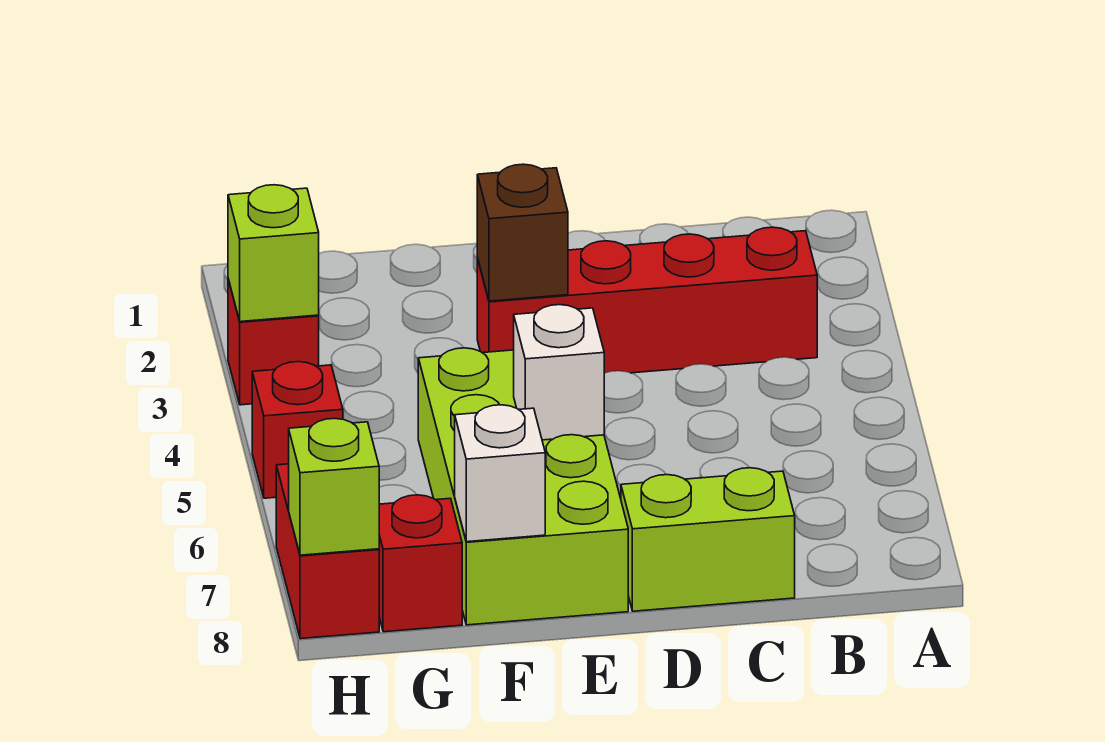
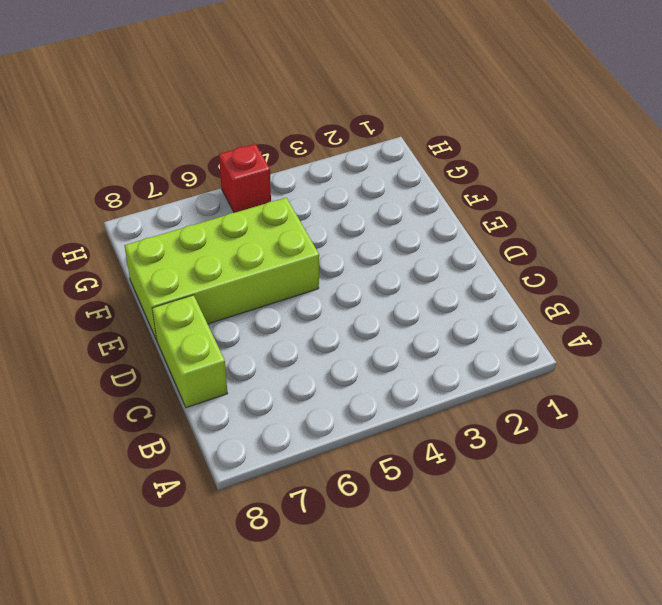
none -> red 1x4 brick [477,227,817,373]
none -> red 1x1 brick [379,495,462,632]
none -> red 1x1 brick [228,279,319,405]

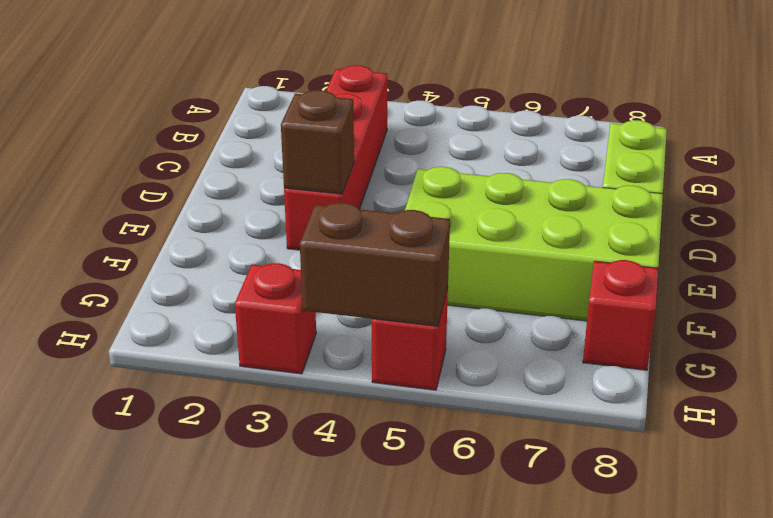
brown 1x2 brick [300,203,450,326] -> none
none -> red 1x2 brick [276,464,379,639]
none -> white 1x1 brick [514,305,604,440]
none -> white 1x1 brick [455,405,545,542]

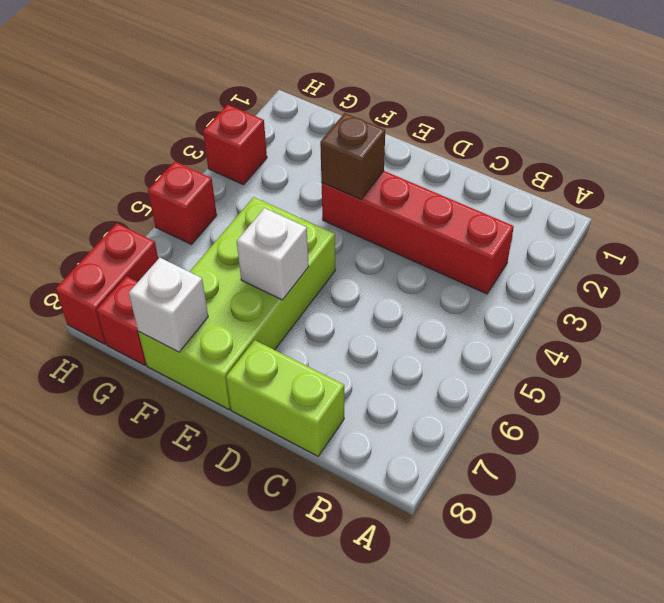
none -> lime 1x1 brick [228,185,319,322]
none -> lime 1x1 brick [289,418,379,555]

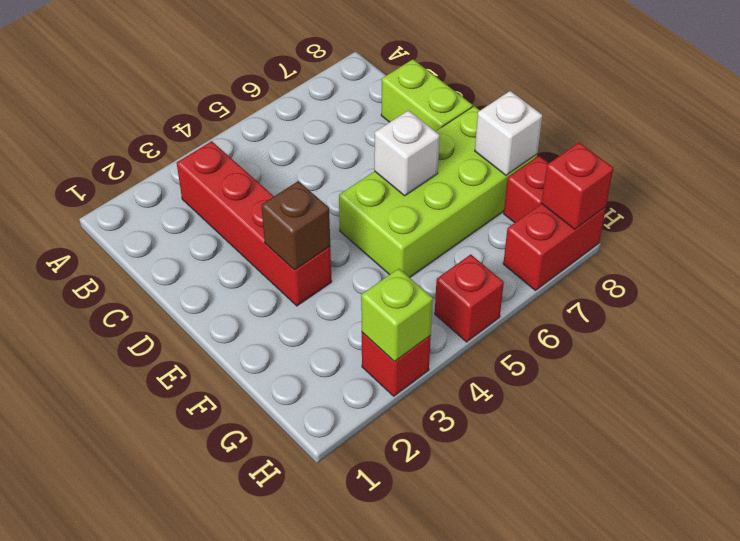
red 1x1 brick [541,142,613,229] -> lime 1x1 brick [289,418,379,555]

